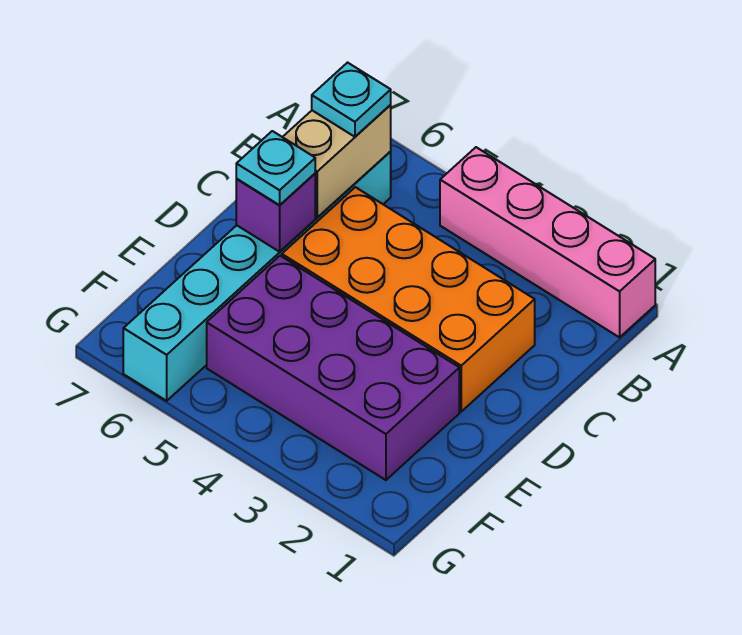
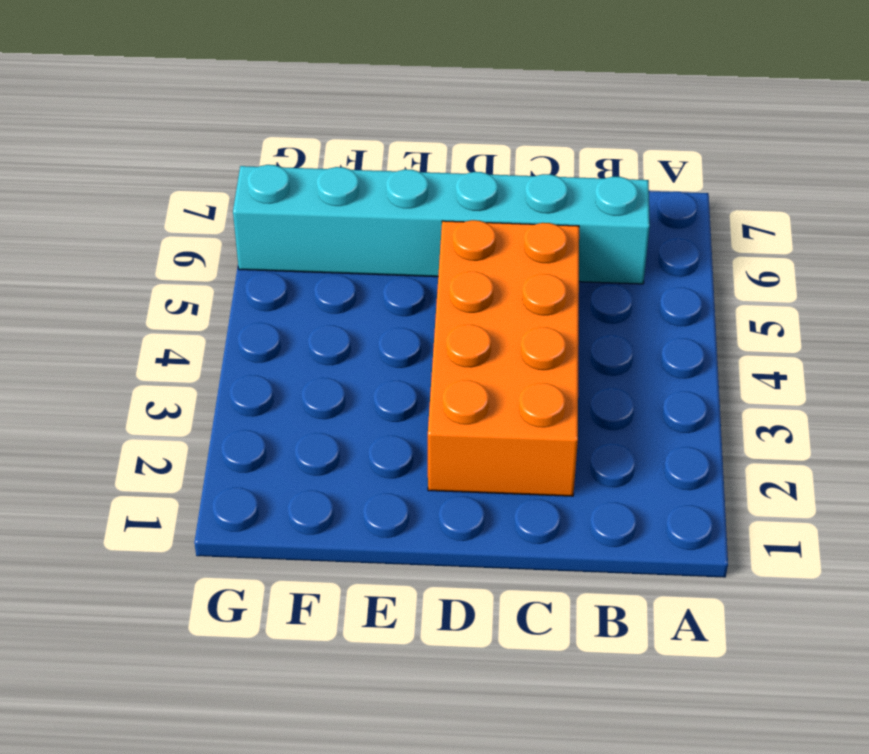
none -> pink 1x4 brick [440,147,655,337]
none -> purple 2x4 brick [207,256,459,480]

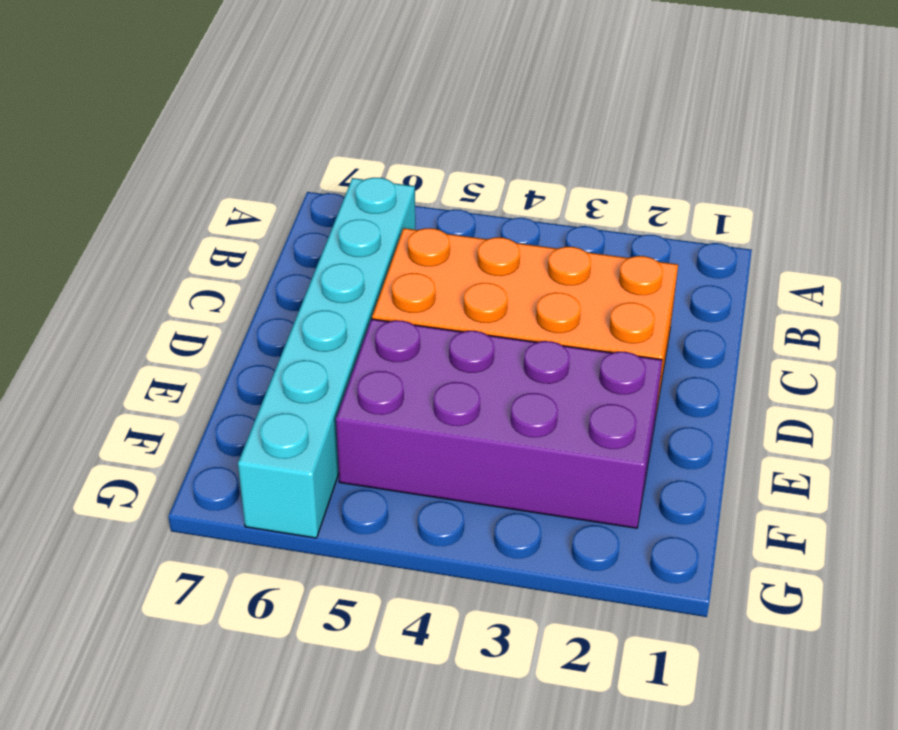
none -> pink 1x4 brick [440,147,655,337]
none -> tan 1x2 brick [283,105,391,218]

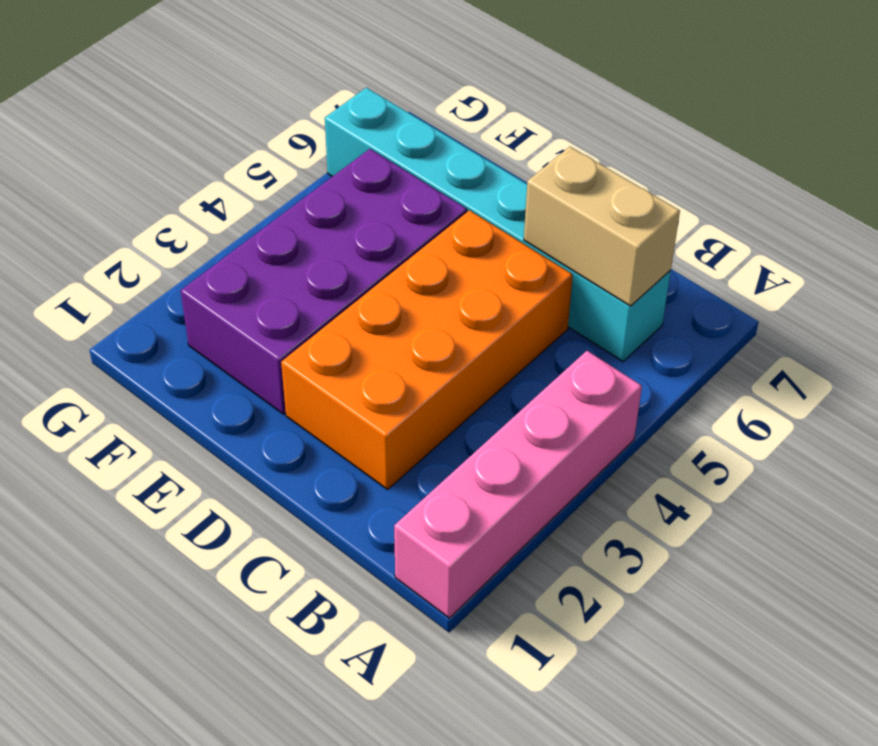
none -> purple 1x1 brick [236,174,315,252]
none -> cyan 1x1 plate [312,63,391,137]

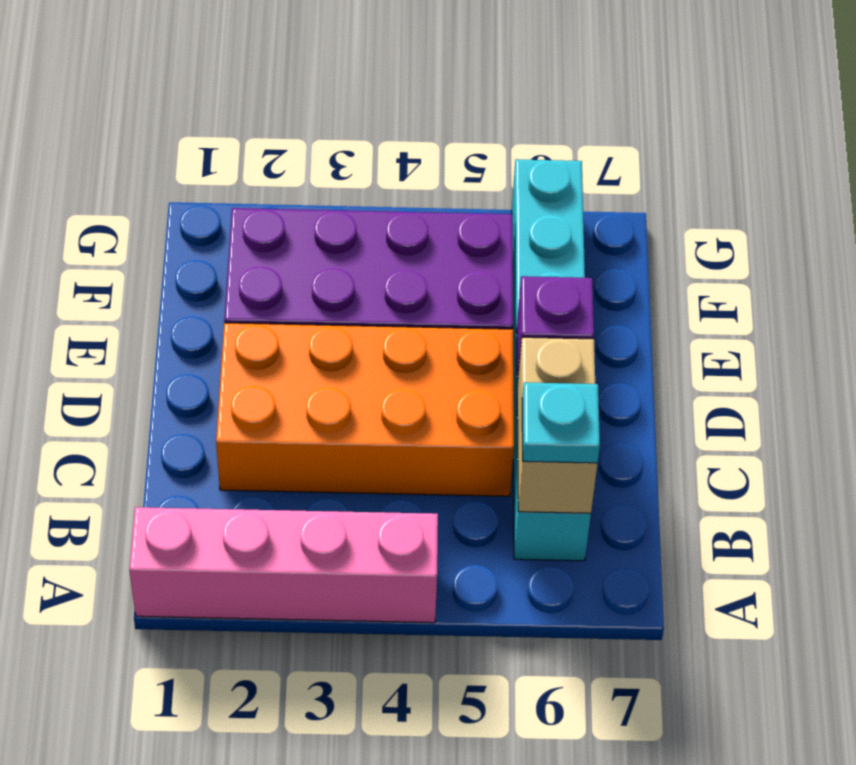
none -> cyan 1x1 plate [236,131,315,205]

